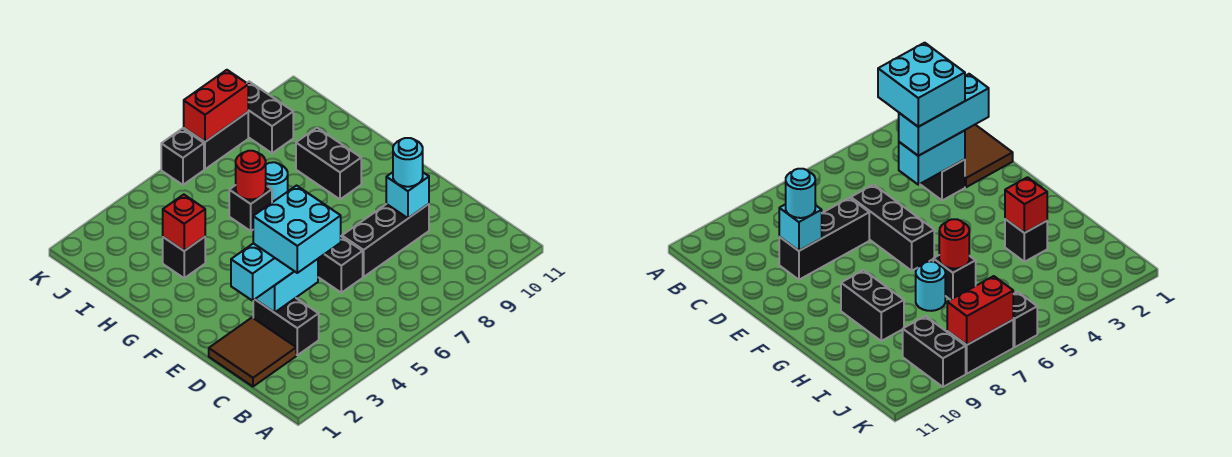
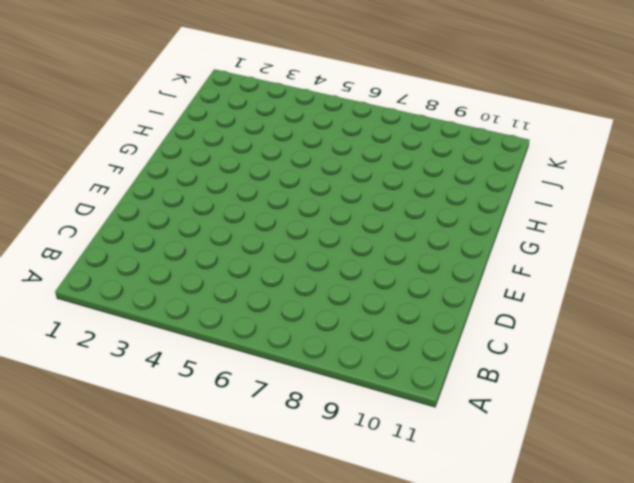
none -> brown 2x2 tile [209,318,296,387]
none -> black 1x2 brick [253,298,319,355]
none -> black 1x3 brick [318,237,363,293]

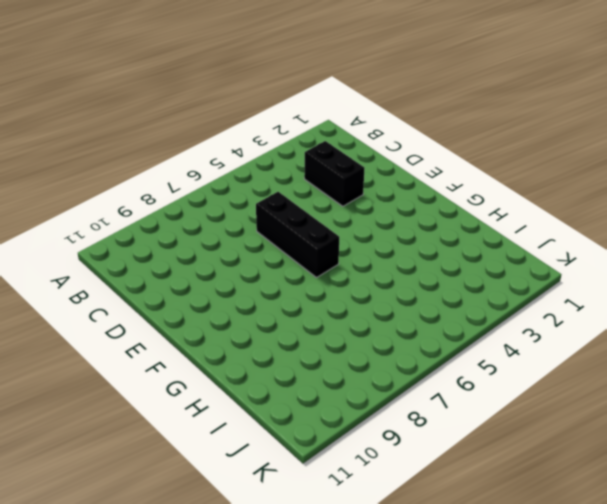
none -> brown 2x2 tile [209,318,296,387]
none -> black 1x3 brick [342,204,429,277]
none -> black 1x2 brick [296,128,361,199]

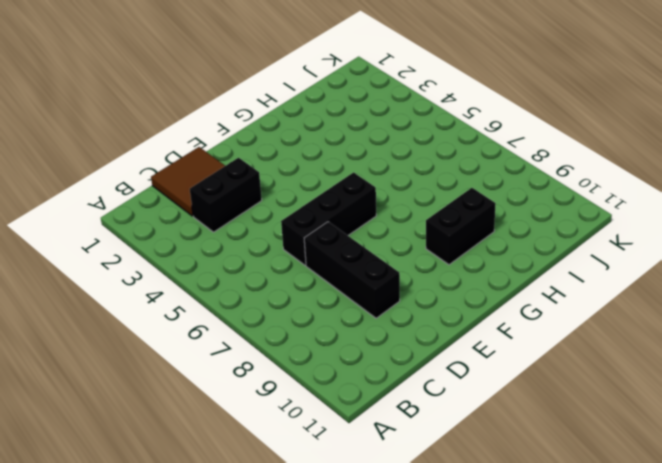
none -> black 1x1 brick [163,237,205,278]
none -> black 1x1 brick [229,185,272,231]
none -> cyan 1x1 round brick [266,162,288,202]

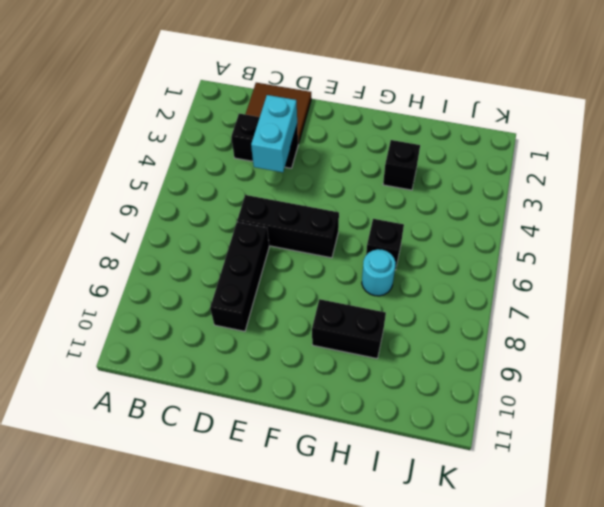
none -> black 1x2 brick [247,82,293,153]
none -> black 1x1 brick [161,129,204,185]
none -> black 1x2 brick [184,112,248,169]

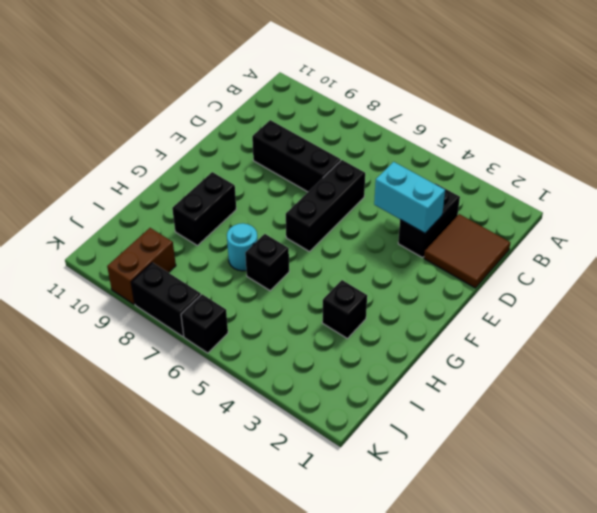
brown 1x2 brick [107,228,176,304] -> black 1x2 brick [247,82,293,153]
none -> cyan 1x1 brick [386,172,429,218]
none -> red 1x1 brick [163,195,205,251]
none -> red 1x1 round brick [236,151,266,199]

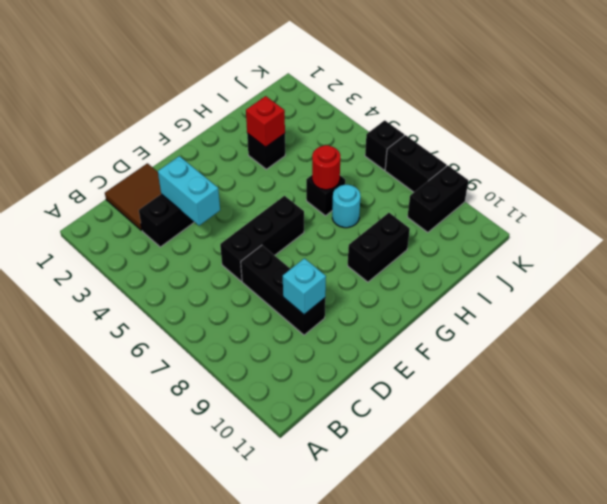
none -> red 1x2 brick [184,70,248,142]
none -> cyan 1x3 brick [231,243,294,301]
none -> cyan 1x1 round brick [393,138,423,187]

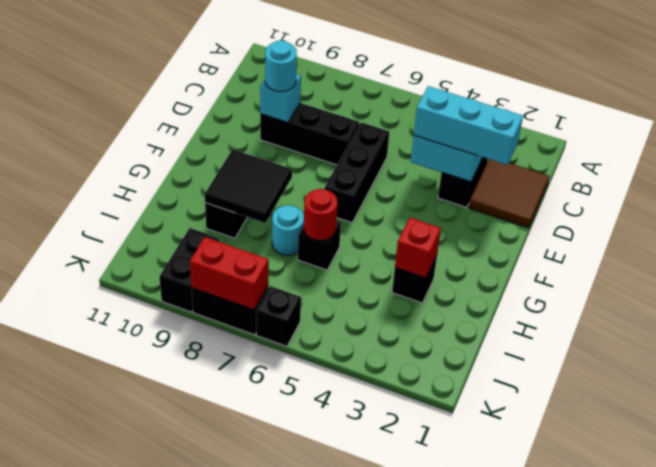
black 2x2 tile [205,149,292,223] -> none
none -> cyan 2x2 brick [253,186,341,273]

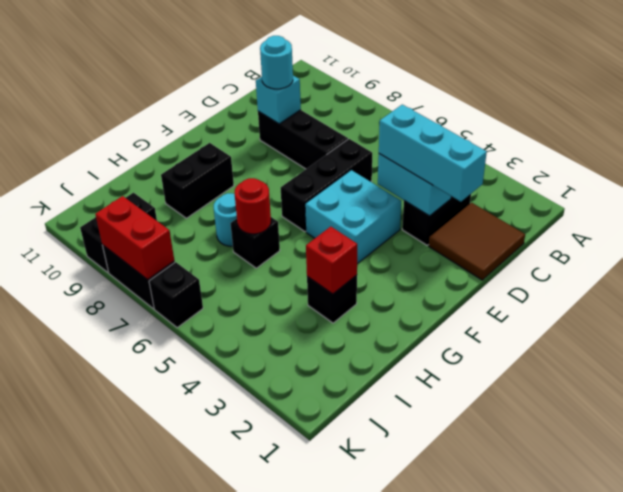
cyan 2x2 brick [305,170,401,264] -> cyan 2x2 brick moved to [253,186,341,273]

